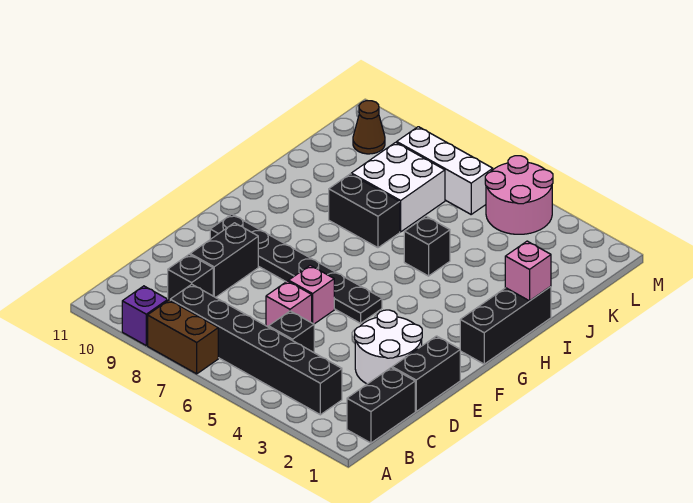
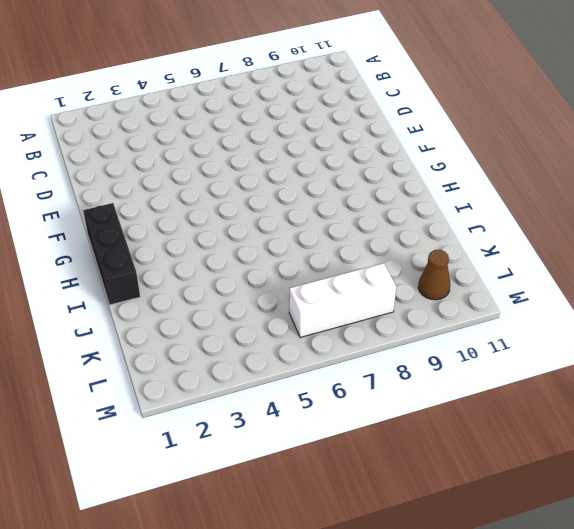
none -> brown 1x2 brick [148,300,218,374]
none -> purple 1x1 brick [122,286,168,345]
none -> black 1x2 brick [347,368,415,443]

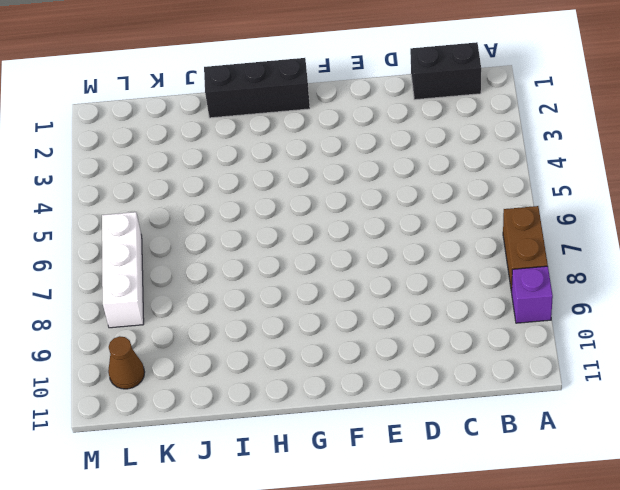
none -> black 1x6 brick [170,284,342,415]
none -> black 1x1 brick [269,311,314,352]
none -> black 1x1 brick [168,254,213,300]

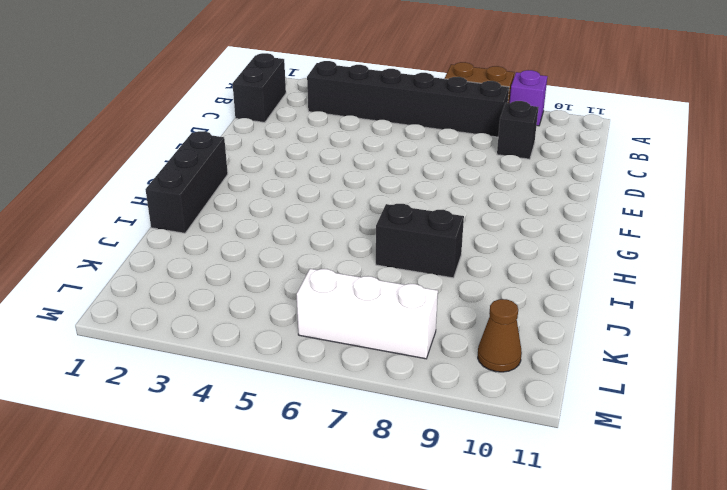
none -> black 1x1 brick [269,311,314,352]
none -> black 1x2 brick [392,336,460,411]
none -> white 2x2 round brick [355,310,422,384]

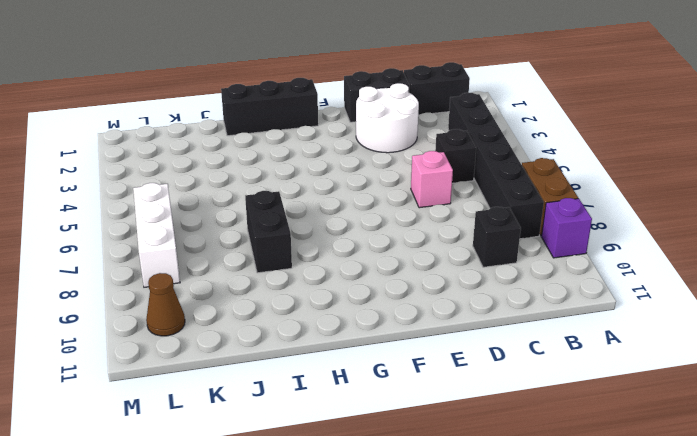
none -> black 1x2 brick [190,223,258,298]
none -> pink 1x1 brick [289,265,334,324]
none -> black 1x6 plate [210,214,382,323]

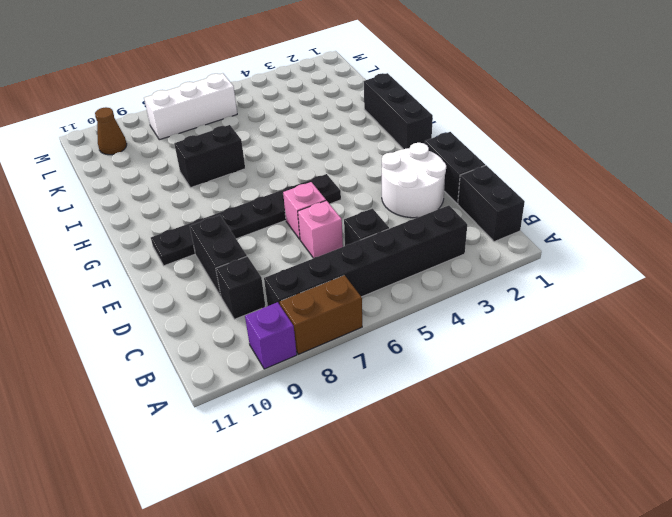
none -> black 1x1 brick [404,216,450,276]
none -> white 2x2 brick [351,142,445,232]
none -> pink 2x2 round brick [485,156,553,234]

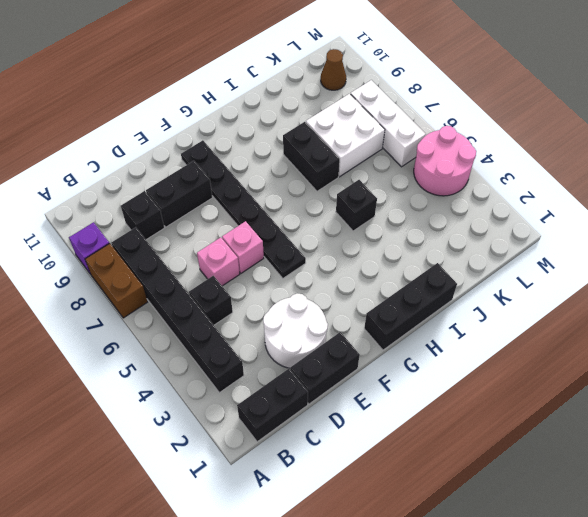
none -> pink 1x1 brick [505,241,551,301]

